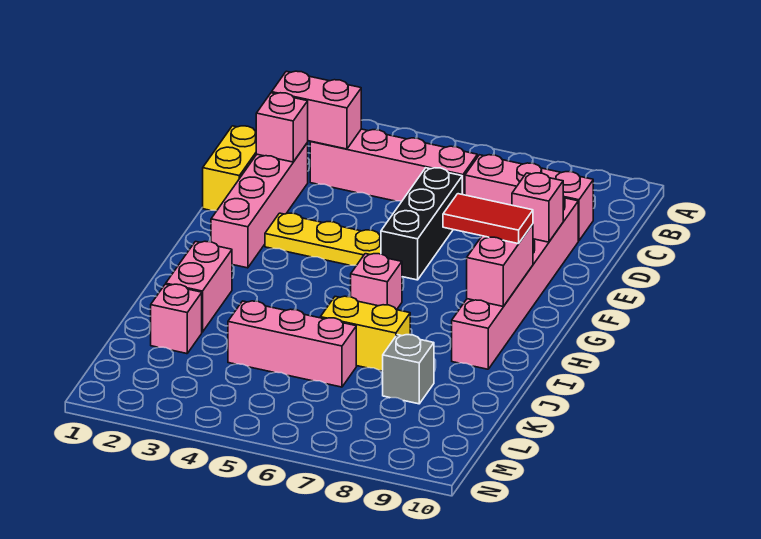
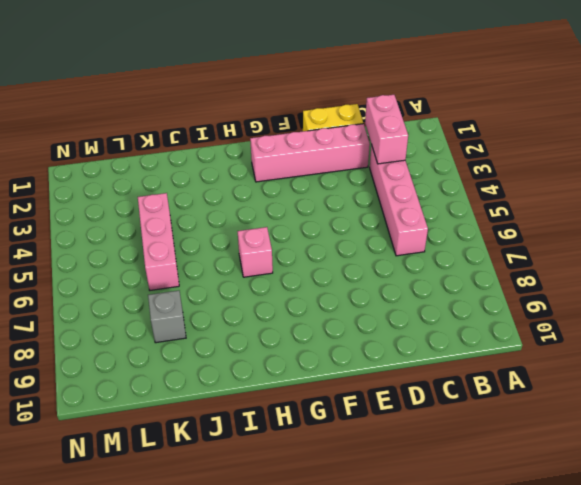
none -> pink 1x3 brick [465,155,593,241]
none -> black 1x3 brick [381,168,462,280]
none -> pink 1x6 brick [452,197,578,369]

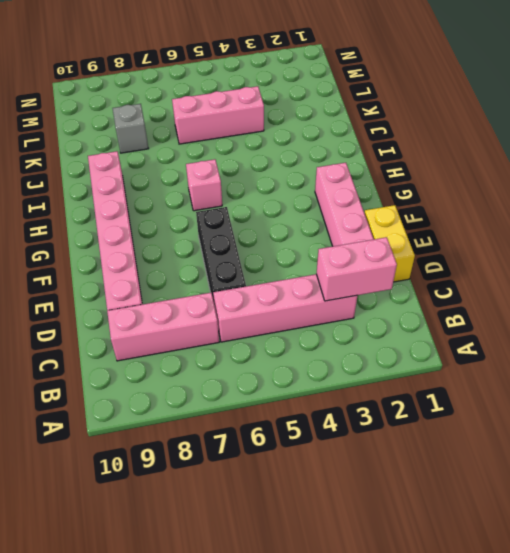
none -> yellow 1x3 plate [265,213,381,266]
none -> pink 1x2 brick [166,241,232,332]
none -> yellow 1x2 brick [320,296,410,371]

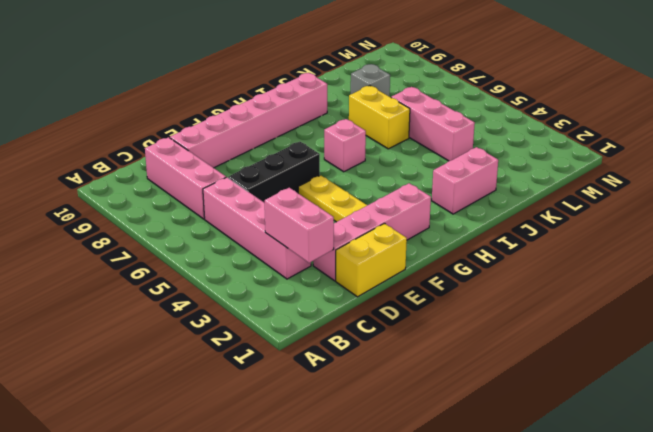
none -> pink 1x1 brick [151,284,202,354]
none -> pink 1x1 brick [256,93,308,162]
none -> pink 1x1 brick [512,173,563,242]

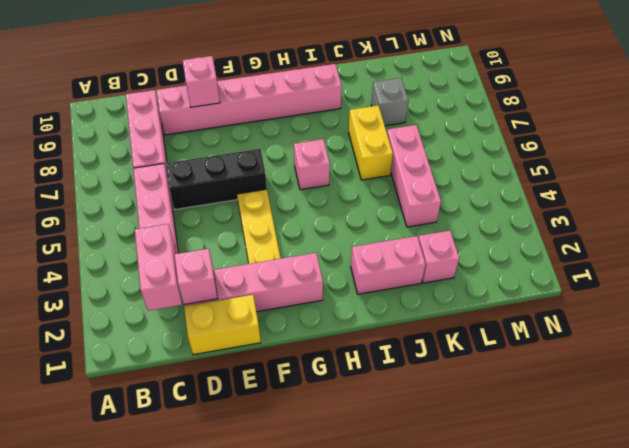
none -> pink 1x2 brick [467,224,533,306]
none -> red 1x2 tile [443,194,533,244]

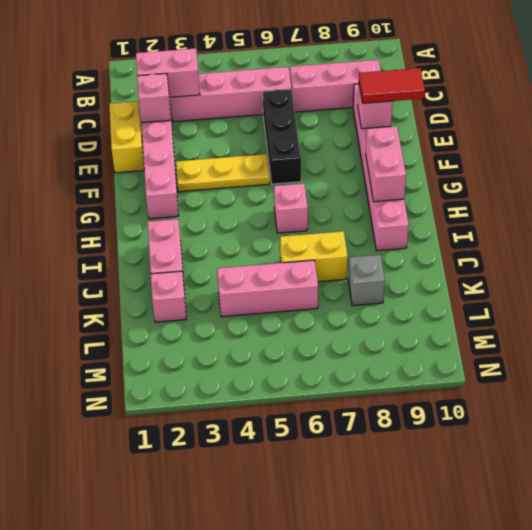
red 1x2 tile [359,68,425,103] -> red 1x2 tile moved to [443,194,533,244]

